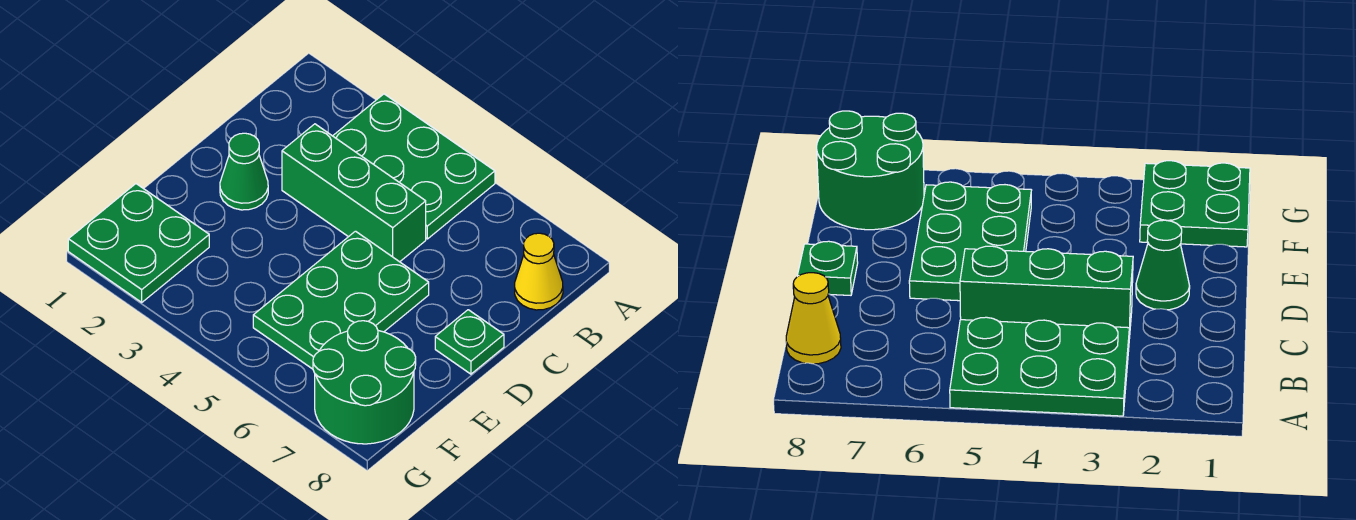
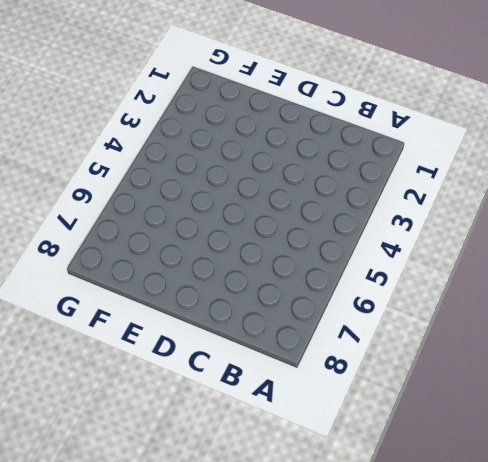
none -> green 2x3 plate [333,94,495,239]
none -> yellow 1x1 cone [515,233,563,310]

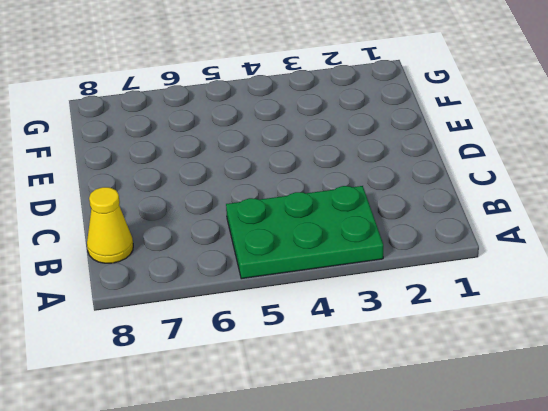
none -> green 1x3 brick [282,124,426,262]
none -> green 1x1 cone [220,133,268,210]

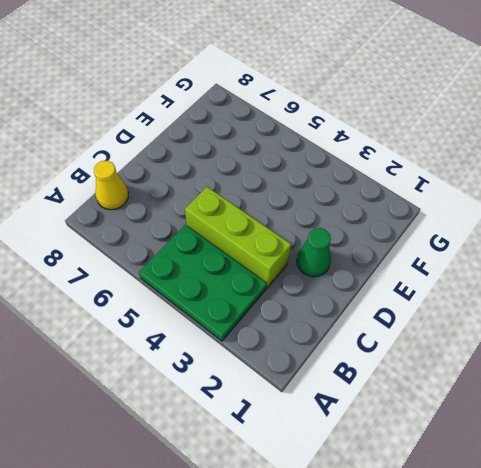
lime 1x3 brick [185,187,291,288] -> green 1x3 brick [282,124,426,262]
none -> green 2x3 plate [253,231,429,369]
none -> green 1x1 plate [435,310,504,374]

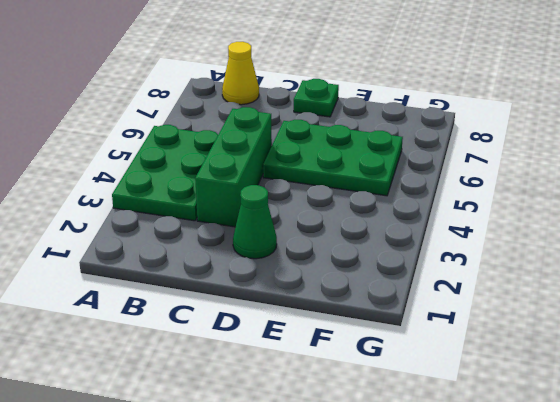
none -> green 2x2 plate [68,184,209,302]
none -> green 2x2 round brick [313,321,416,444]

